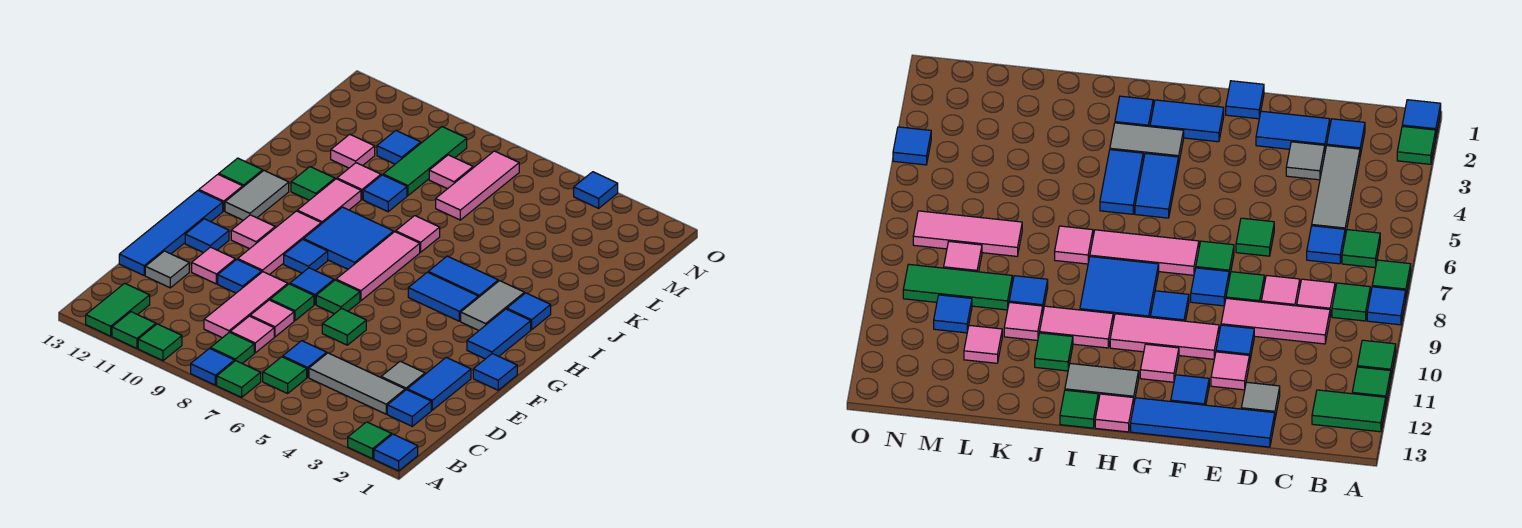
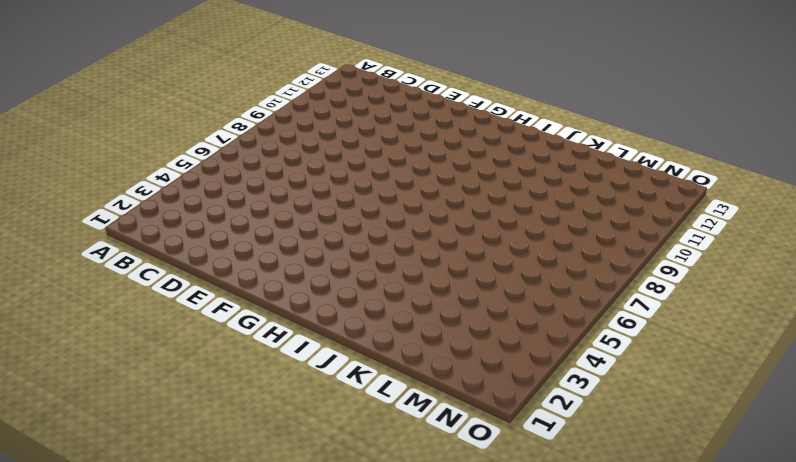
none -> blue 1x1 tile [374,434,418,471]
none -> green 1x1 tile [348,422,392,459]
none -> green 1x1 tile [217,361,261,397]
none -> blue 1x1 tile [191,348,234,385]

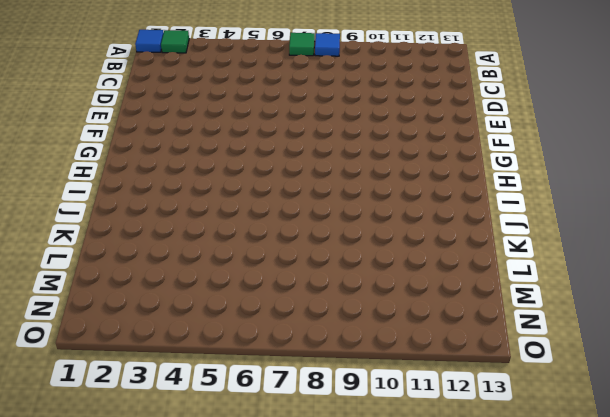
none -> green 1x1 tile [138,324,182,361]
none -> green 1x1 tile [112,312,156,348]
none -> green 1x2 tile [86,283,150,336]
none -> green 1x1 tile [263,357,307,393]

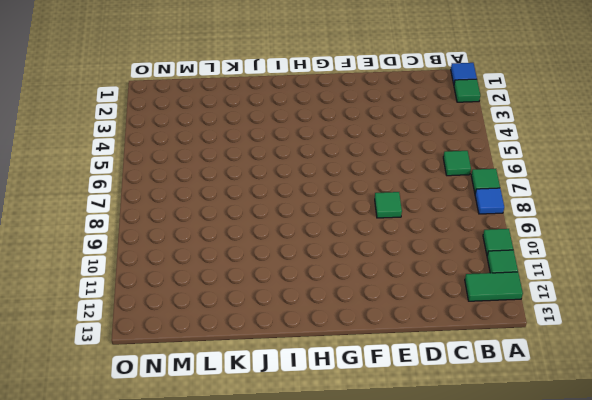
none -> green 1x1 tile [210,332,254,364]
none -> blue 1x1 tile [387,390,431,426]
none -> grey 1x3 tile [309,353,405,414]
none -> blue 1x1 tile [283,341,327,377]

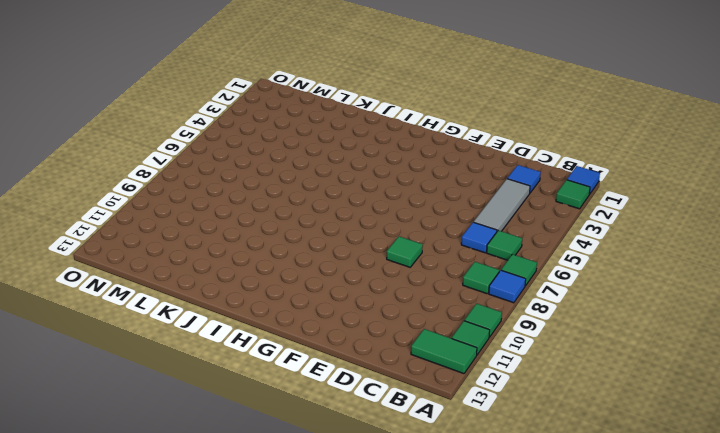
none -> pink 1x1 tile [230,316,274,353]
none -> pink 1x3 tile [204,272,288,338]
none -> blue 1x2 tile [407,357,471,410]
none -> grey 1x1 tile [381,361,425,390]

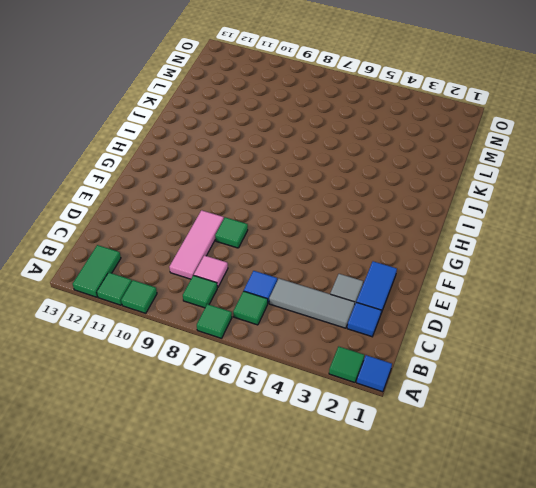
none -> blue 1x1 tile [191,348,234,385]
none -> pink 1x1 tile [250,300,294,337]
none -> grey 1x1 tile [145,251,189,288]
none -> blue 1x4 tile [119,191,223,275]

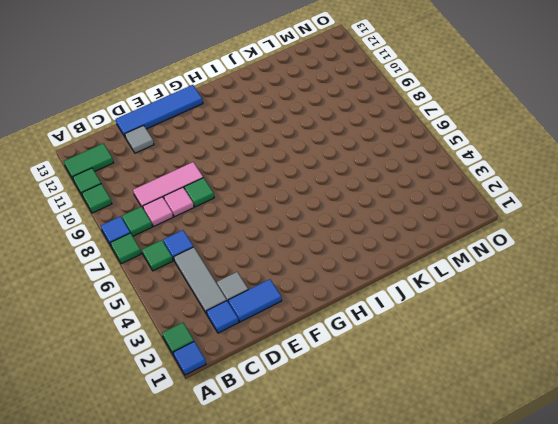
none -> green 1x1 tile [322,309,366,345]
none -> blue 1x1 tile [218,259,262,293]
none -> pink 1x1 tile [192,247,235,284]
none -> blue 1x1 tile [473,354,517,390]

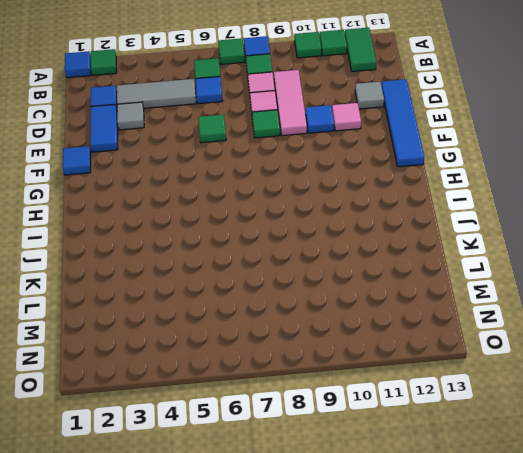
none -> green 1x1 tile [316,280,360,314]
none -> blue 1x1 tile [290,268,334,305]
none -> pink 1x3 tile [238,211,321,275]
none -> blue 1x1 tile [185,219,229,253]

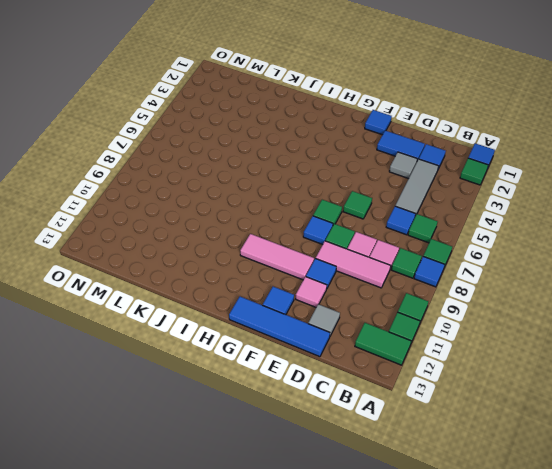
none -> blue 1x2 tile [467,309,531,359]
none -> pink 1x3 tile [336,232,420,301]
none -> blue 1x1 tile [284,239,328,273]
none -> pink 1x1 tile [231,215,275,249]

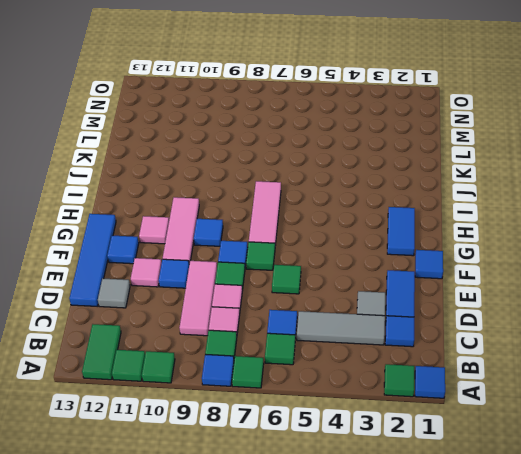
none -> grey 1x2 tile [461,281,524,330]
none -> blue 1x2 tile [408,272,478,321]
none -> blue 2x2 tile [304,207,394,269]
none -> grey 1x2 tile [225,171,289,220]

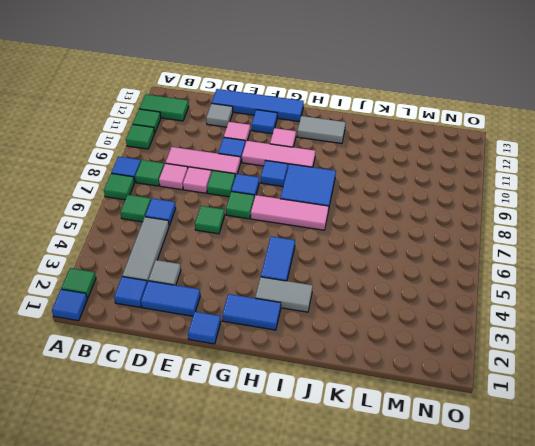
none -> pink 1x1 tile [199,174,243,211]
none -> blue 1x1 tile [507,293,551,330]
none -> blue 1x2 tile [428,256,498,298]
none -> pink 1x2 tile [297,179,361,224]

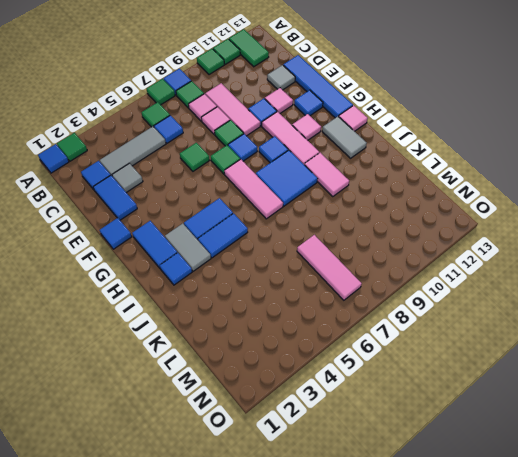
none -> green 1x1 tile [219,158,263,187]
none -> pink 1x1 tile [396,216,440,252]
none -> green 1x1 tile [291,167,335,200]
none -> blue 1x1 tile [363,175,407,212]

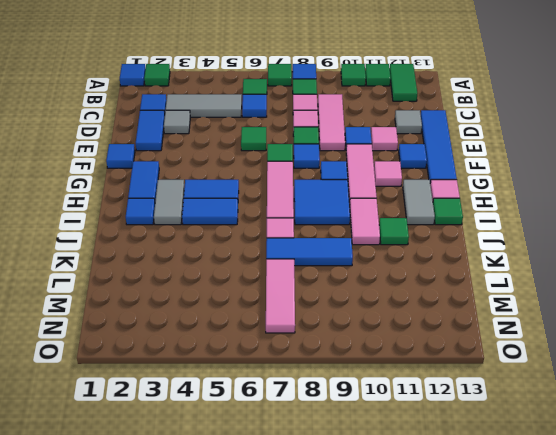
blue 1x3 tile [266,238,353,266] -> blue 1x1 tile [363,175,407,212]
none -> pink 1x1 tile [337,163,381,199]
none -> green 1x3 tile [383,127,467,195]
none -> pink 1x1 tile [331,134,375,168]
none -> pink 1x1 tile [429,155,473,189]

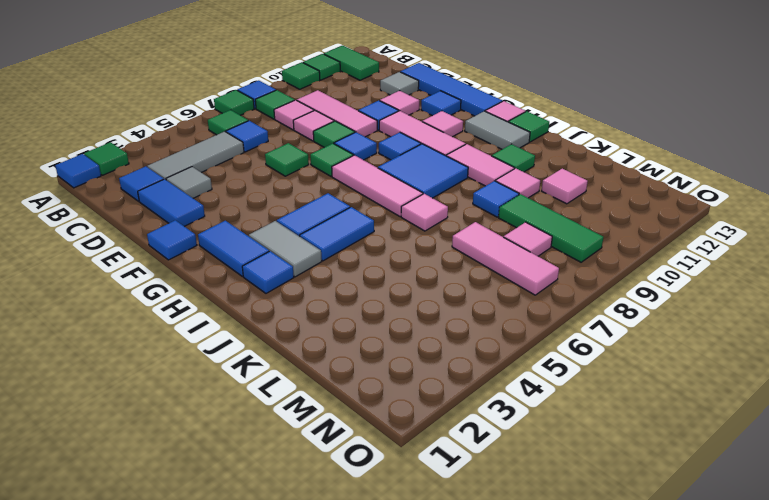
none -> blue 1x1 tile [377,131,421,164]
none -> blue 1x1 tile [574,172,618,208]

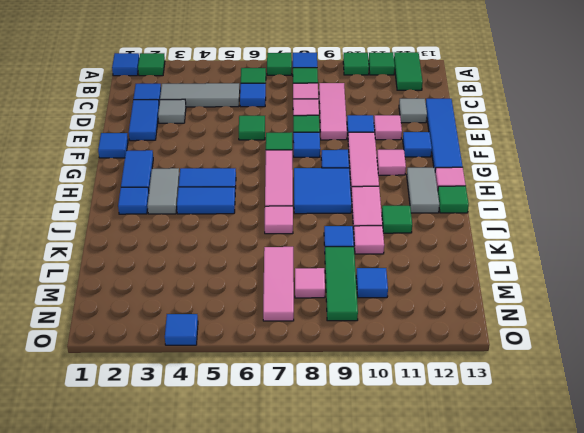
none -> pink 1x1 tile [331,134,375,168]

